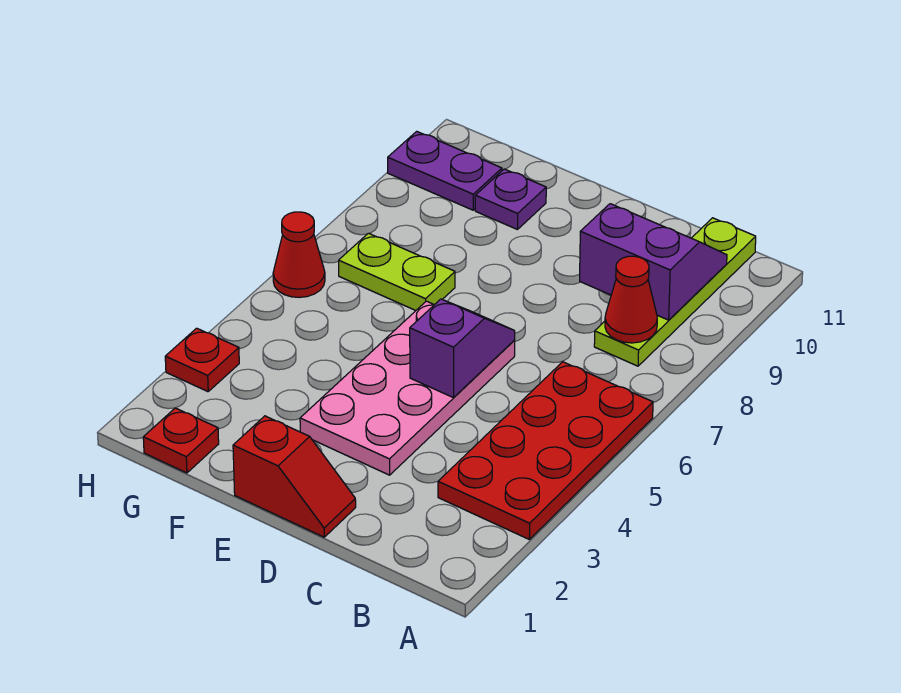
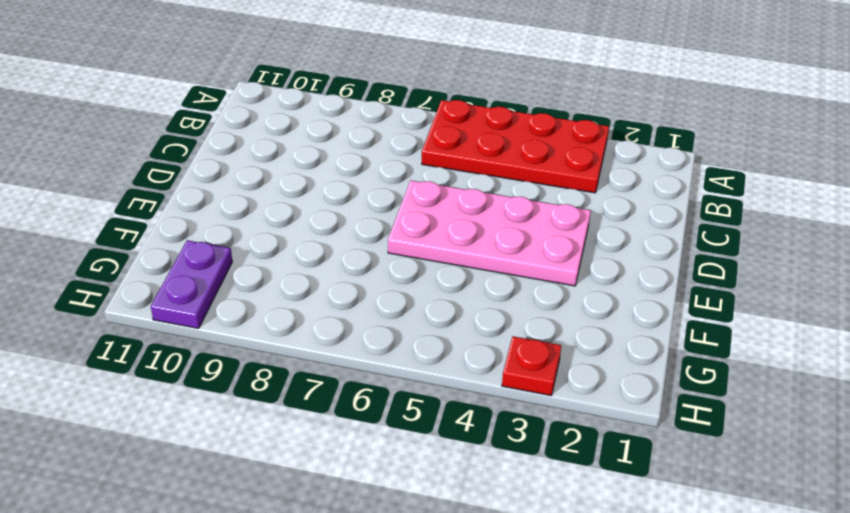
none -> lime 1x4 plate [594,218,756,366]
none -> red 1x2 slope [233,416,356,537]
none -> lime 1x2 plate [339,233,455,311]

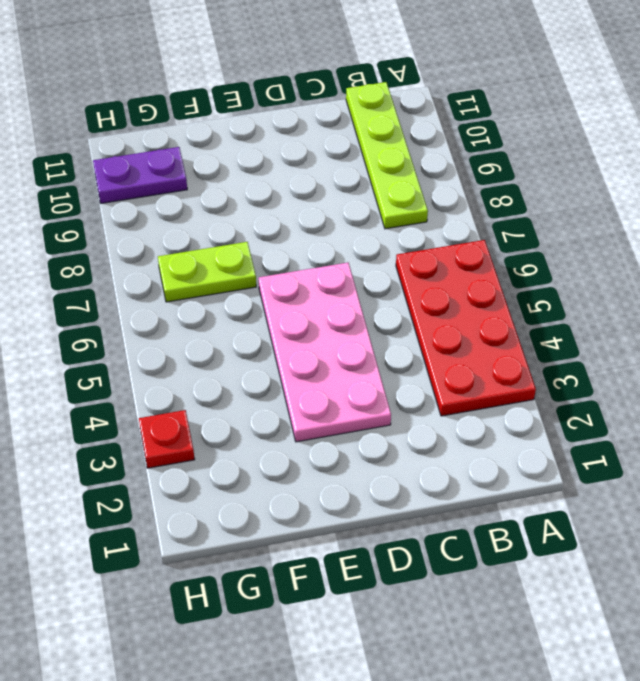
none -> red 1x2 slope [233,416,356,537]
none -> purple 1x1 plate [475,169,546,230]
none -> red 1x1 plate [143,408,219,473]

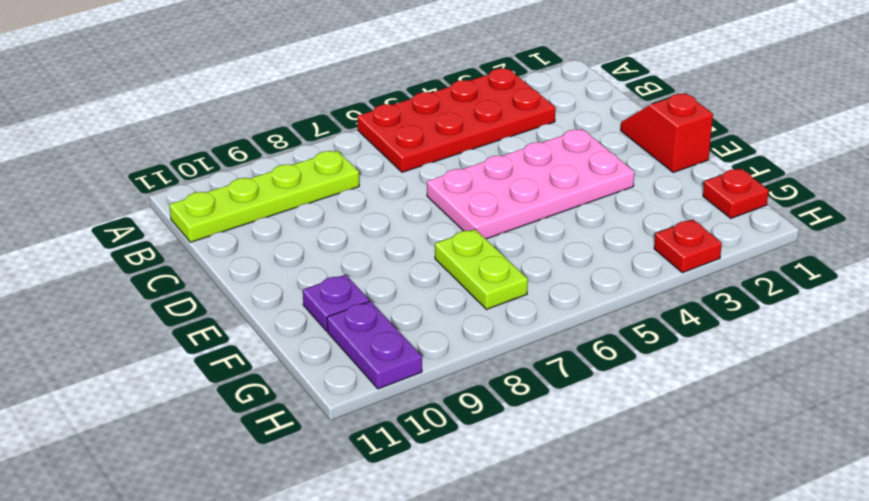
none -> red 1x1 cone [273,212,325,298]
none -> red 1x1 cone [605,256,657,343]
none -> purple 2x2 slope [580,204,727,320]

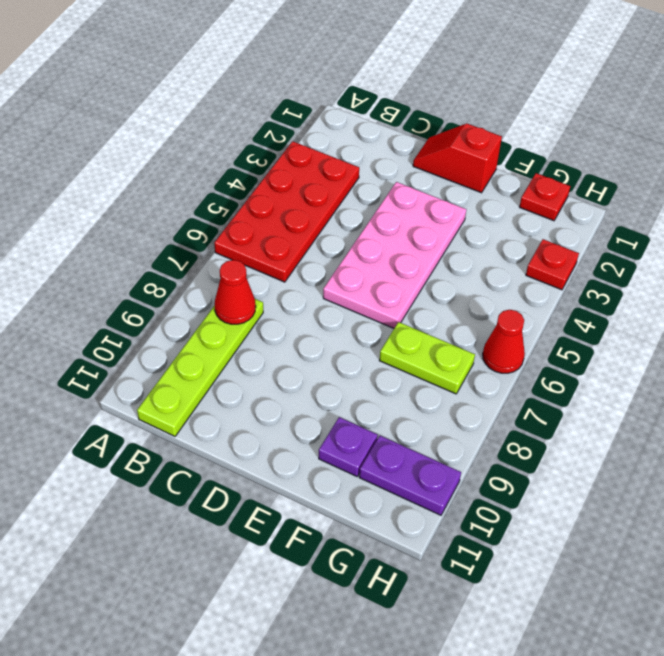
none -> purple 2x2 slope [580,204,727,320]
none -> purple 1x2 slope [410,299,515,398]

